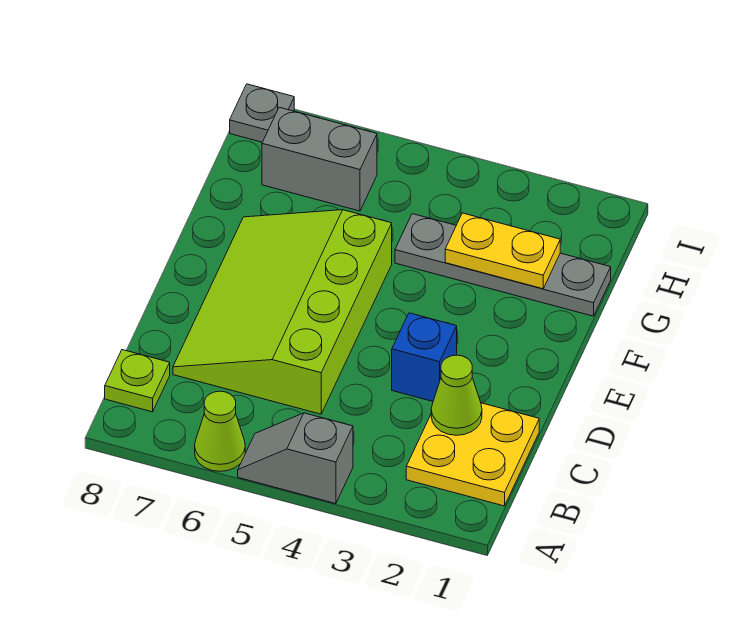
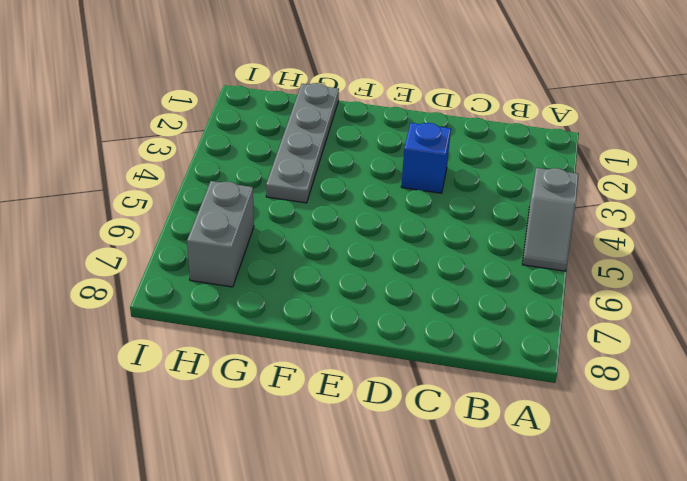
none -> lime 1x1 cone [195,391,245,471]
none -> yellow 2x2 plate [406,403,539,506]

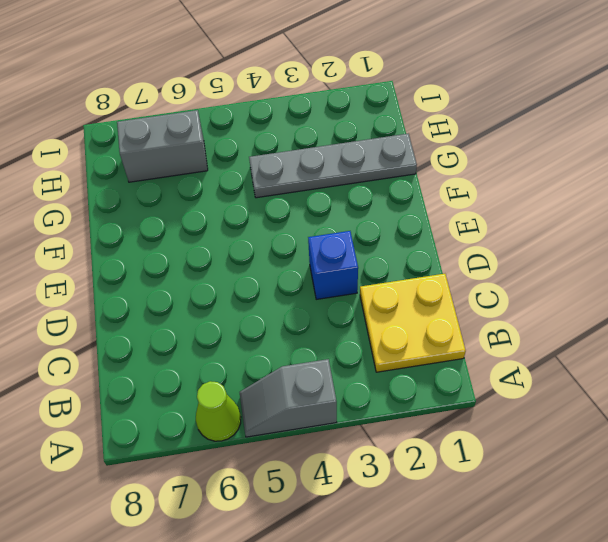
none -> lime 1x1 plate [105,350,170,412]
none -> lime 3x4 slope [173,210,392,414]

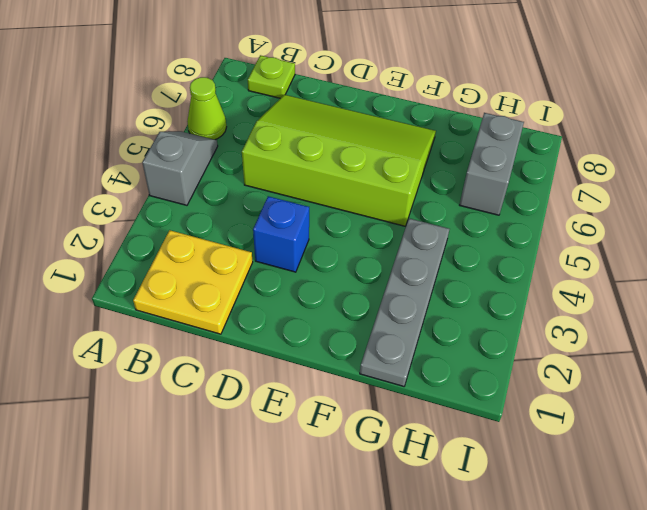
none -> grey 1x1 plate [230,84,294,142]
none -> lime 1x1 cone [431,355,482,435]

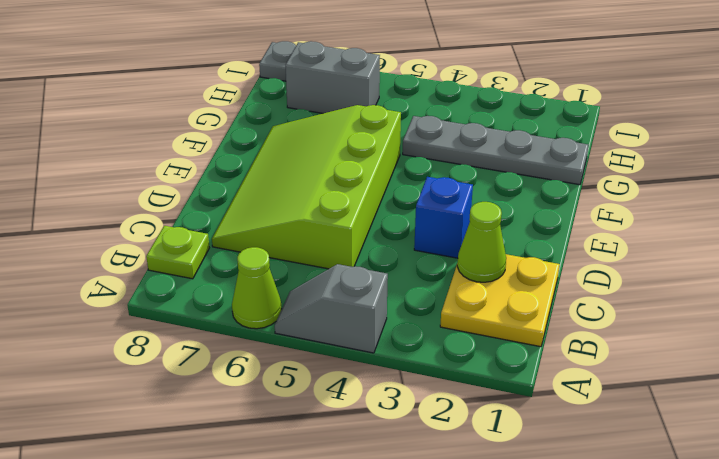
none -> yellow 1x2 plate [445,213,560,289]

